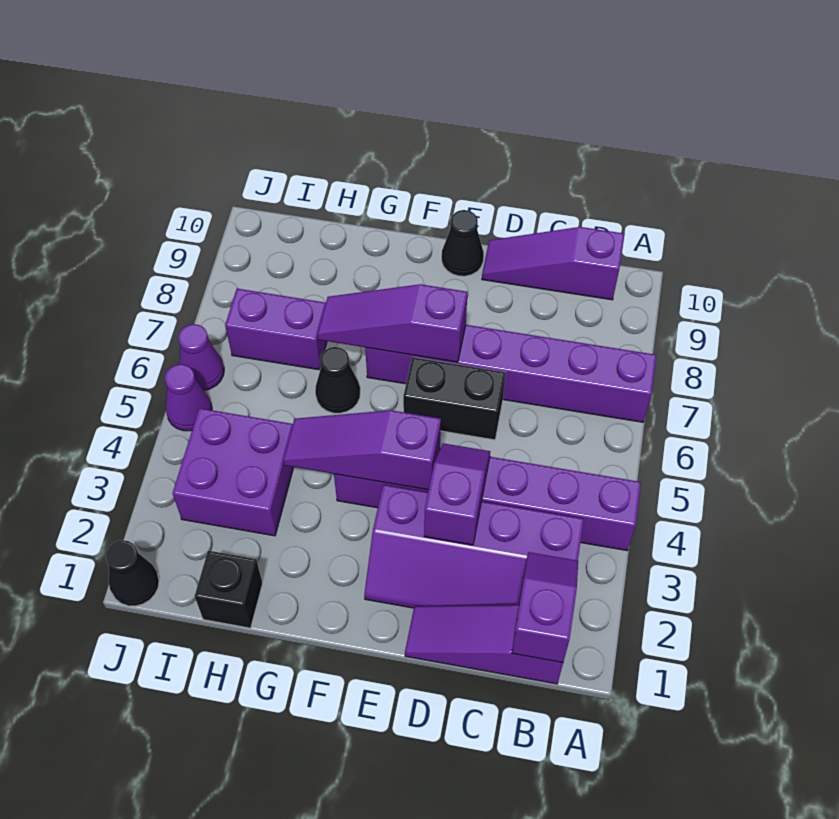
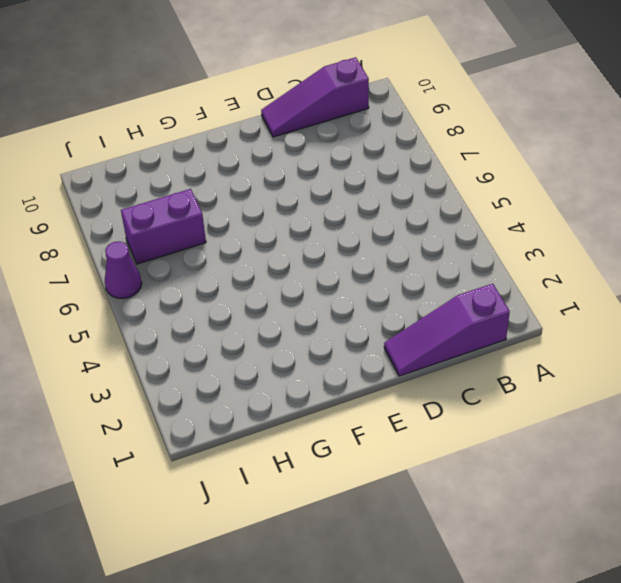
none -> purple 1x6 brick [334,457,641,550]
none -> purple 1x6 brick [365,325,656,422]
none -> purple 2x4 slope [364,485,584,608]

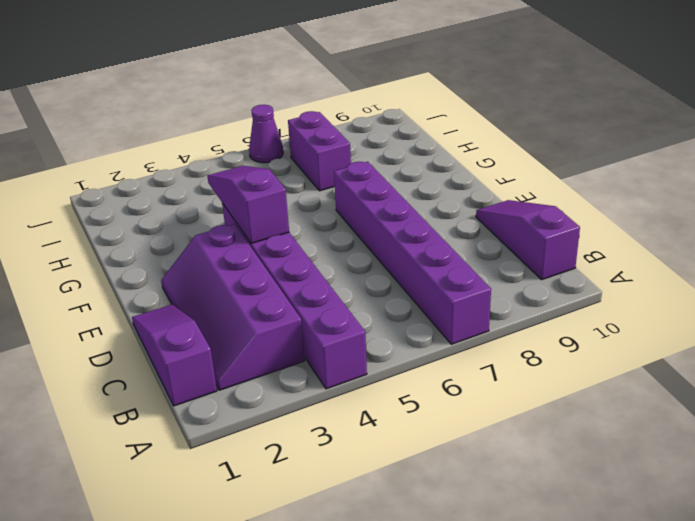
none -> black 1x2 brick [403,357,505,440]
none -> black 1x1 cone [442,210,484,276]
none -> black 1x1 cone [315,347,360,413]

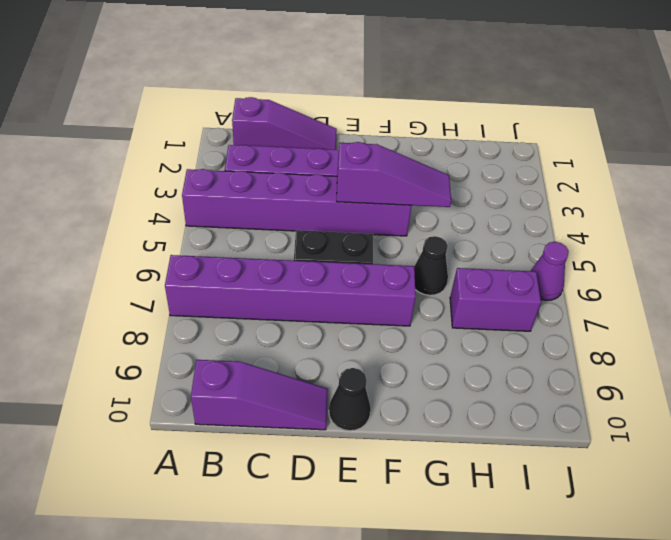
none -> black 1x1 brick [195,551,263,628]
none -> purple 2x2 brick [173,408,294,536]
none -> black 1x1 cone [106,540,159,606]

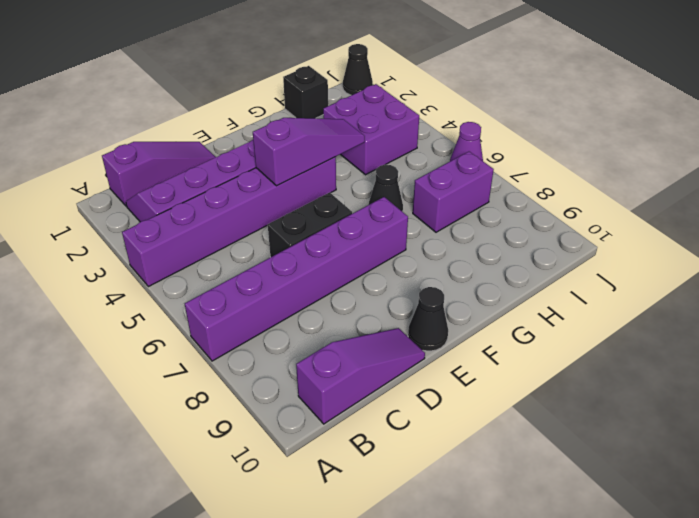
none -> purple 1x1 cone [165,364,212,431]
none -> purple 1x2 slope [512,552,578,663]
none -> purple 1x2 slope [424,443,490,545]

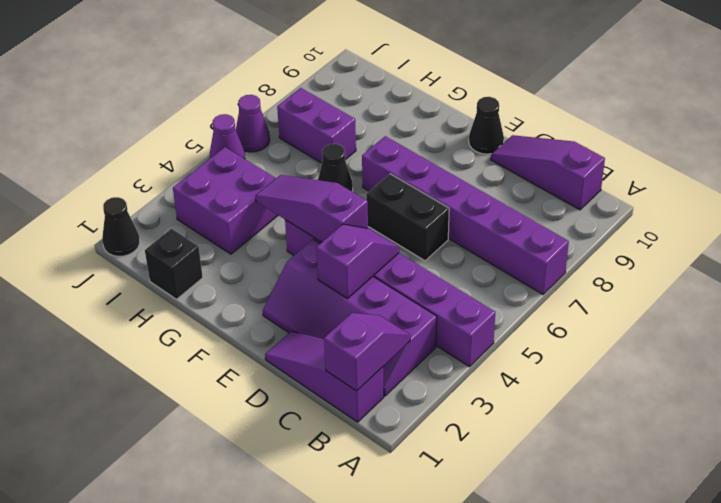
none -> purple 1x3 slope [318,284,467,362]

